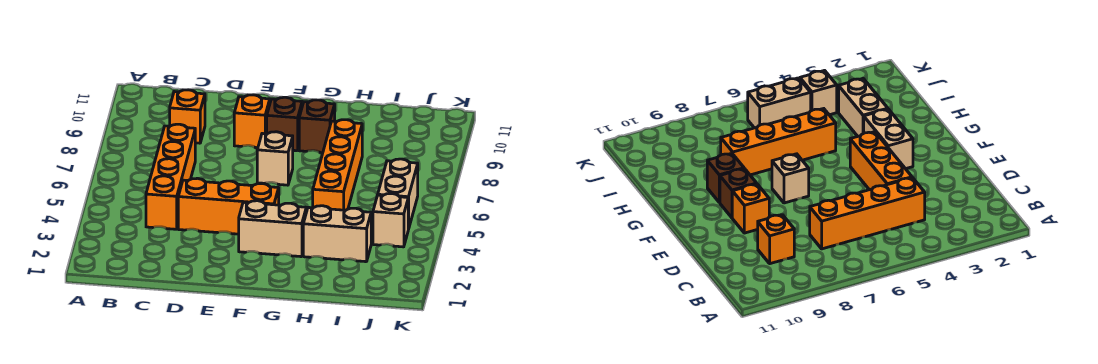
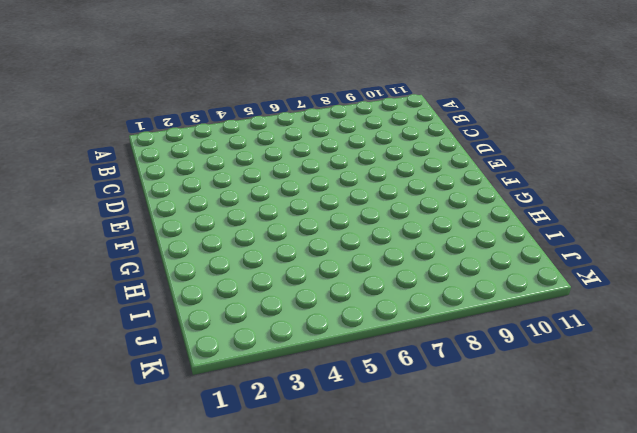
none -> orange 1x4 brick [146,124,195,229]
none -> orange 1x1 brick [170,90,205,143]
none -> orange 1x3 brick [178,178,279,234]

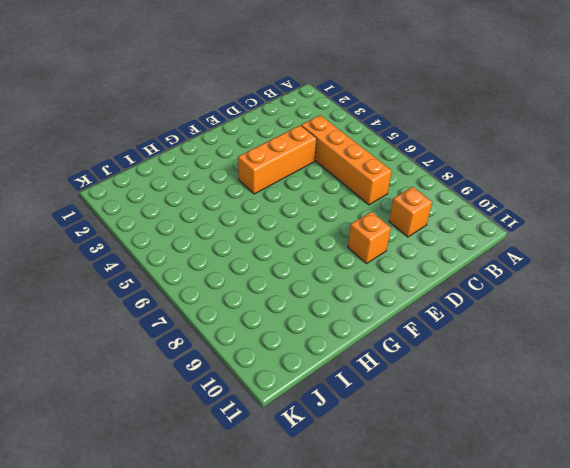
none -> tan 1x2 brick [239,201,306,257]
none -> tan 1x1 brick [257,132,293,185]
none -> brown 1x1 brick [267,97,302,151]

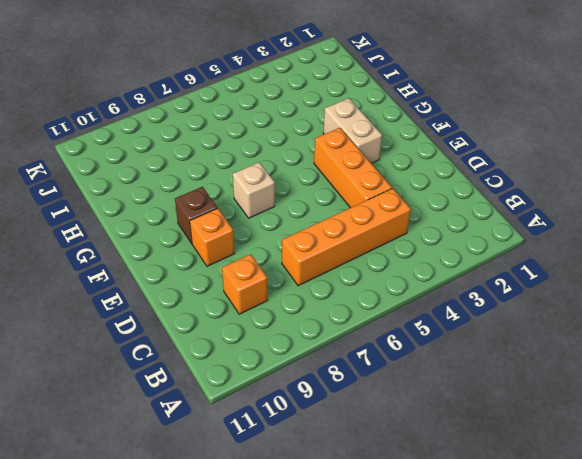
none -> brown 1x1 brick [299,100,335,153]
none -> tan 1x2 brick [303,206,371,262]
none -> orange 1x4 brick [312,120,362,210]

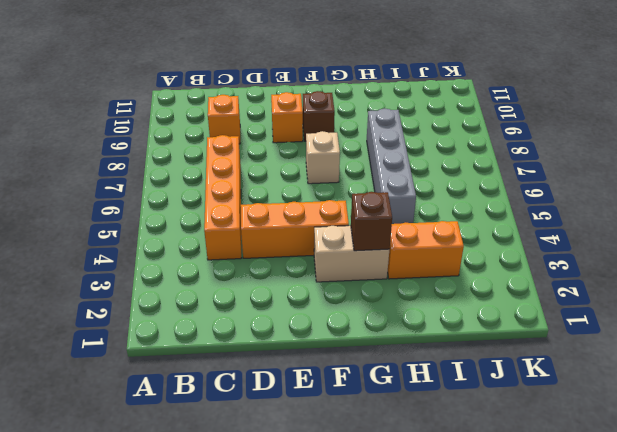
brown 1x1 brick [351,192,392,251] -> brown 1x1 brick moved to [299,100,335,153]
orange 1x2 brick [388,221,464,279] -> tan 1x2 brick [303,206,371,262]
grey 1x4 brick [367,108,416,224] -> orange 1x4 brick [312,120,362,210]
none -> tan 1x1 brick [373,194,408,247]
none -> tan 1x2 brick [378,159,418,229]

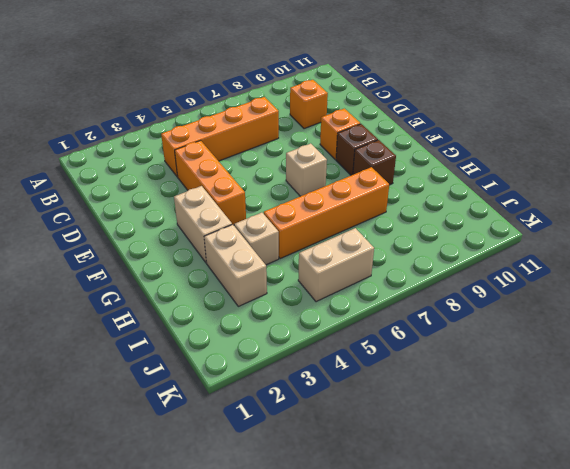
tan 1x1 brick [234,213,279,265] -> tan 1x1 brick moved to [373,194,408,247]

